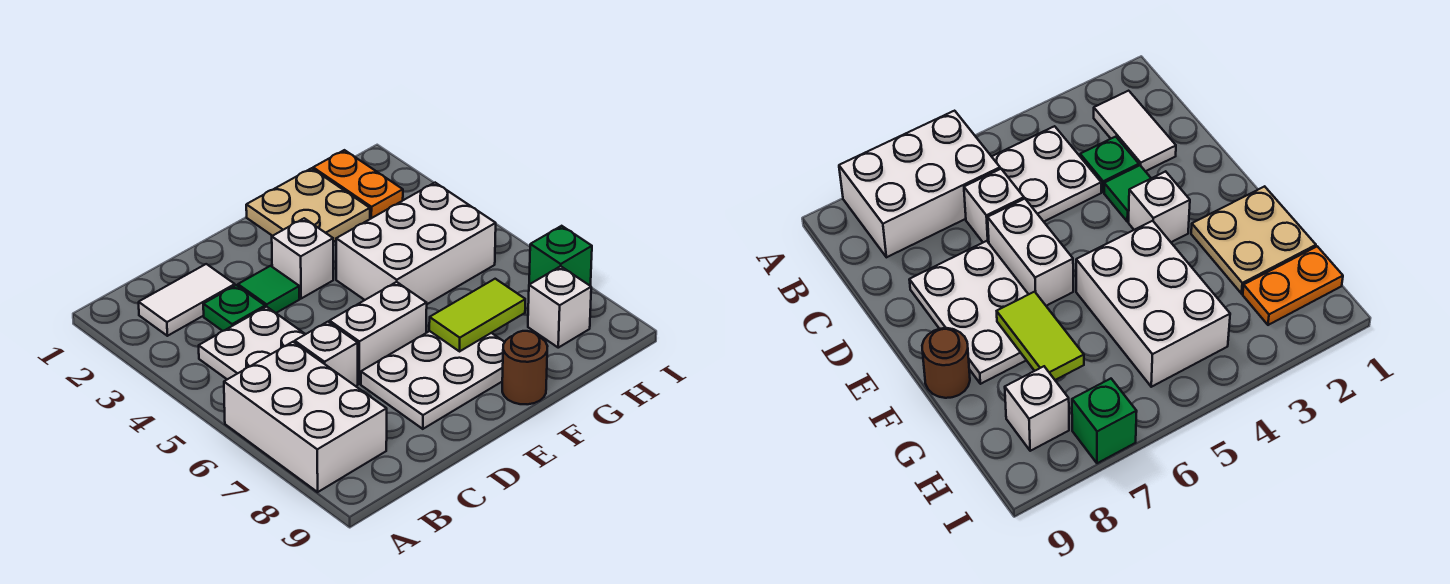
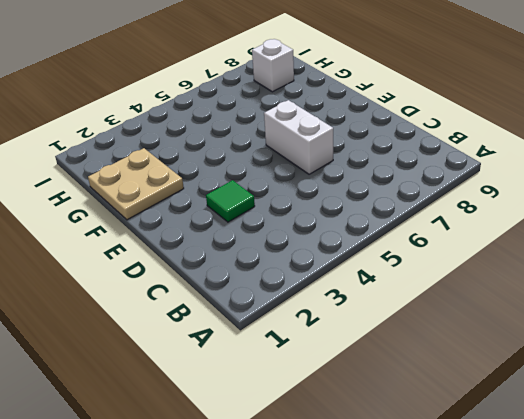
none -> white 2x3 brick [224,342,387,492]
none -> white 1x2 tile [139,264,235,336]
none -> white 2x2 plate [199,307,305,379]

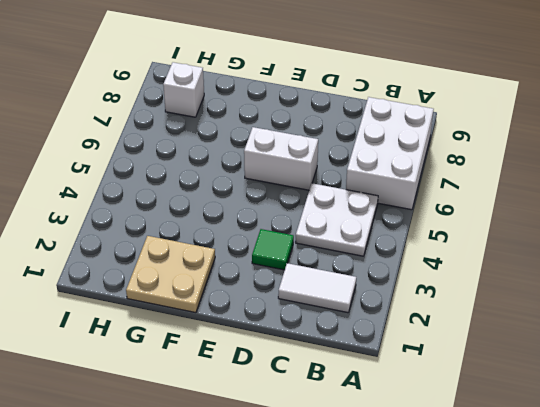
none -> green 1x1 plate [203,285,265,331]
none -> white 1x1 brick [295,322,358,386]
none -> white 2x3 plate [361,331,505,429]

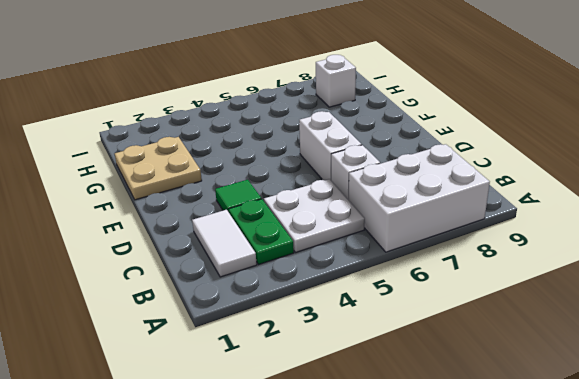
green 1x2 plate [229,199,294,265] -> green 1x1 plate [203,285,265,331]
none -> white 2x3 plate [361,331,505,429]
none -> white 1x1 brick [272,218,333,299]
none -> white 2x3 brick [336,183,496,304]

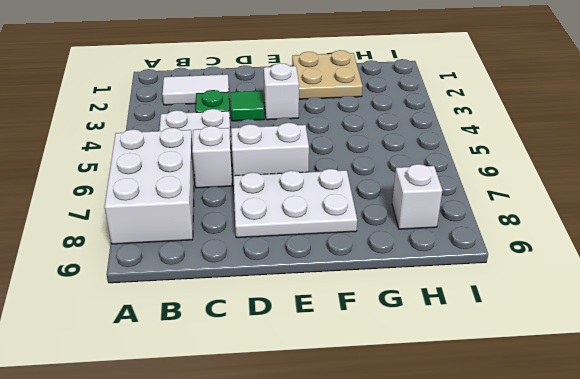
none -> white 2x3 brick [336,183,496,304]
none -> brown 1x1 round brick [502,331,548,404]
none -> orange 1x2 plate [313,150,403,219]

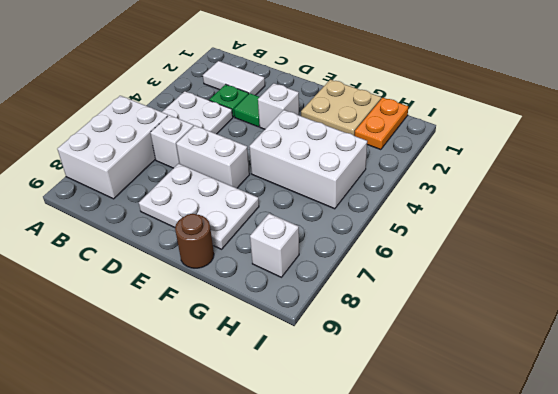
none -> green 1x1 brick [529,226,592,286]
none -> lime 1x2 tile [429,279,525,351]

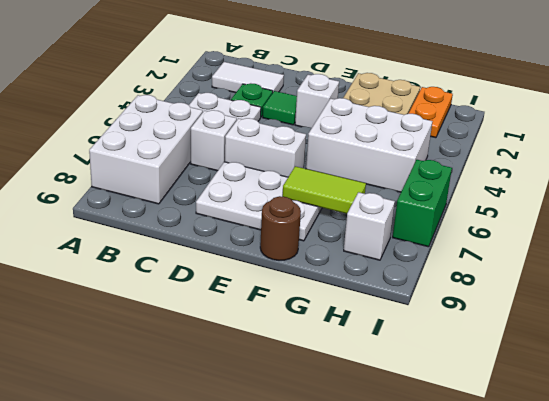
green 1x2 brick [393,160,452,247] -> green 1x1 brick [529,226,592,286]

